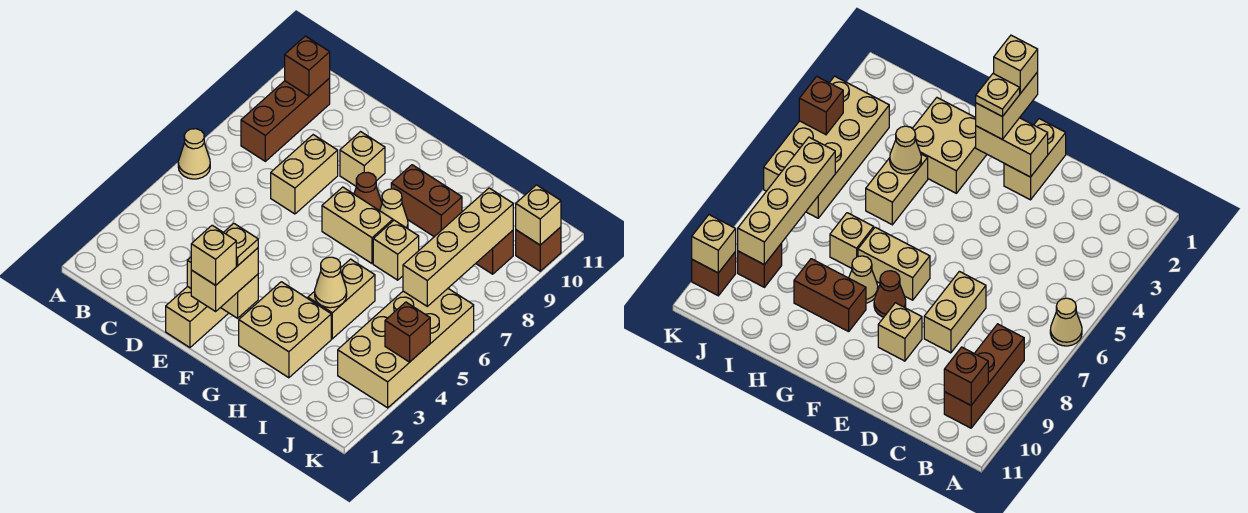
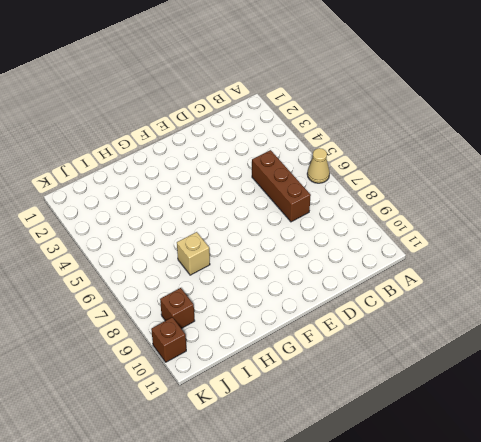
brown 1x3 brick [252,150,311,222] -> brown 1x3 brick moved to [241,78,330,161]
none -> tan 1x2 brick [271,135,338,214]
none -> tan 1x2 brick [166,286,228,347]
none -> tan 1x1 brick [340,132,385,186]

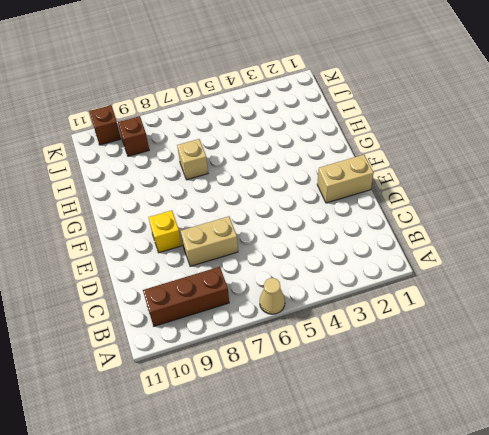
yellow 1x1 brick [148,210,182,253] -> tan 1x1 brick [340,132,385,186]
none -> tan 1x2 brick [322,187,393,264]
none -> brown 1x1 cone [354,172,382,211]
none -> tan 2x2 brick [239,282,331,378]

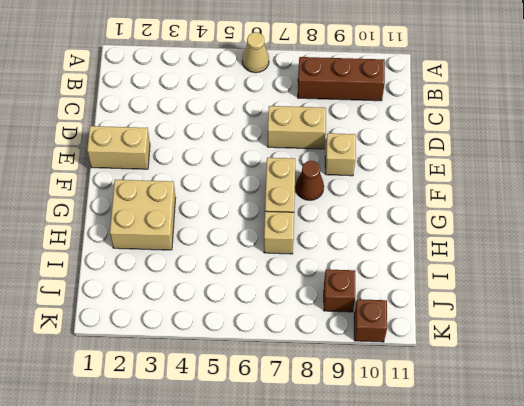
none -> tan 1x1 cone [380,189,408,229]
none -> brown 1x2 brick [391,165,462,237]
none -> tan 1x2 brick [308,259,375,339]

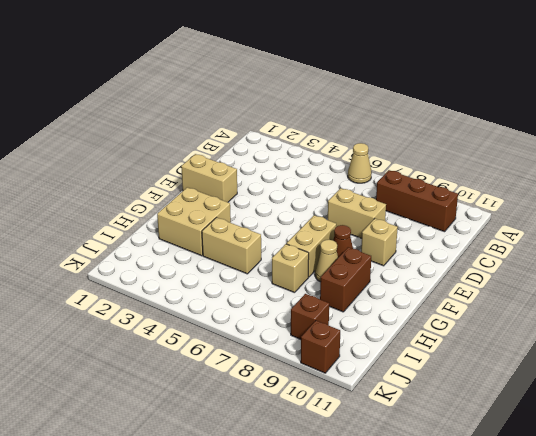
none -> tan 2x4 brick [338,289,474,408]
none -> brown 1x1 brick [285,36,330,96]
none -> tan 1x2 brick [187,257,258,318]

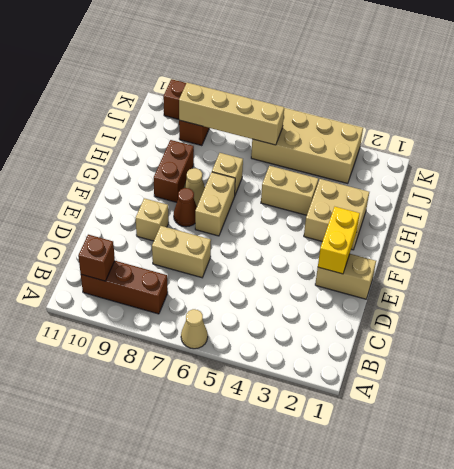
yellow 1x2 brick [318,207,360,274] -> tan 1x2 brick [187,257,258,318]
none -> tan 1x1 cone [315,257,347,308]
none -> brown 1x1 brick [385,302,430,362]
none -> tan 1x1 brick [516,185,561,245]

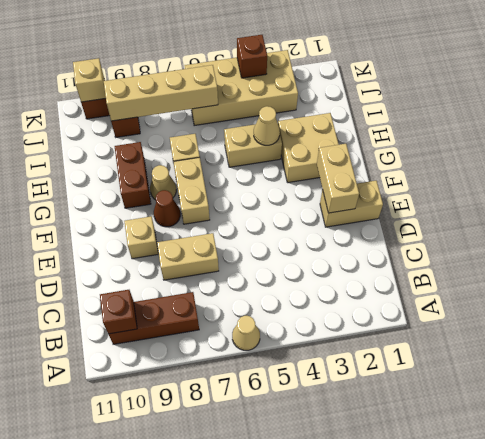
none -> tan 1x2 brick [191,248,258,311]
none -> tan 1x1 brick [191,225,236,285]
none -> tan 1x1 plate [224,223,258,266]

